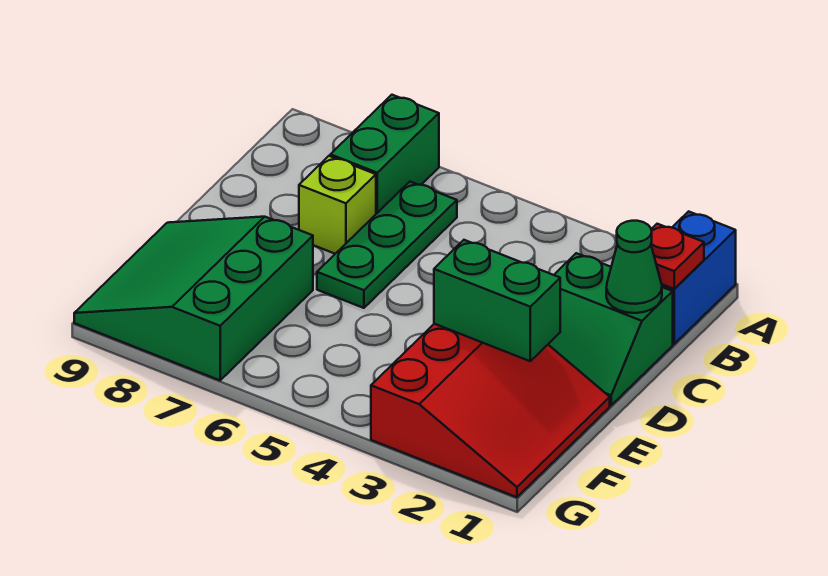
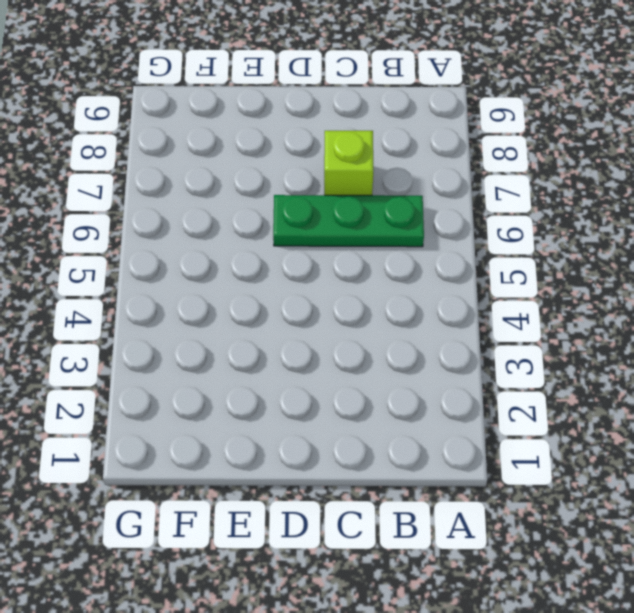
none -> blue 1x2 brick [662,211,736,344]
none -> green 1x2 brick [330,95,439,214]

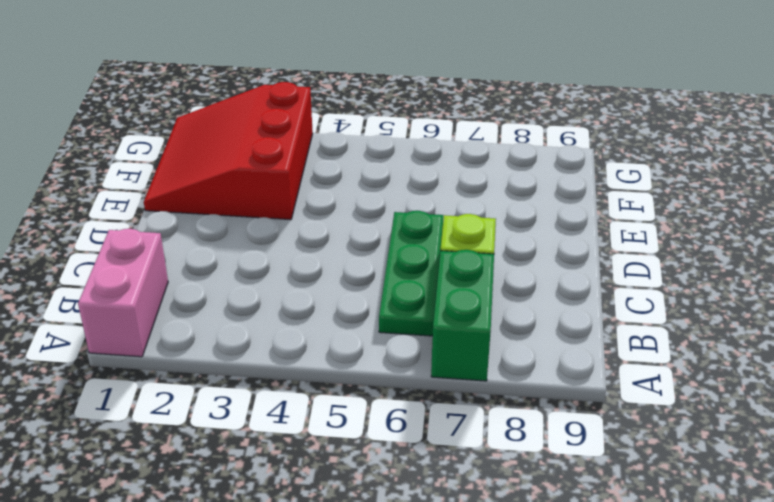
pink 1x2 brick [78,229,168,357] -> blue 1x2 brick [662,211,736,344]
none -> green 2x2 slope [548,253,673,405]
none -> green 3x3 slope [74,217,313,380]

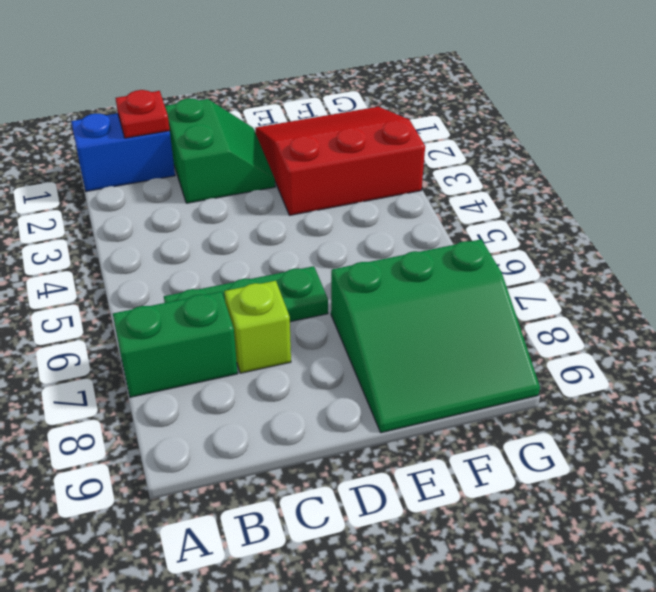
none -> green 1x1 cone [606,221,662,313]
none -> green 1x2 brick [434,240,560,361]

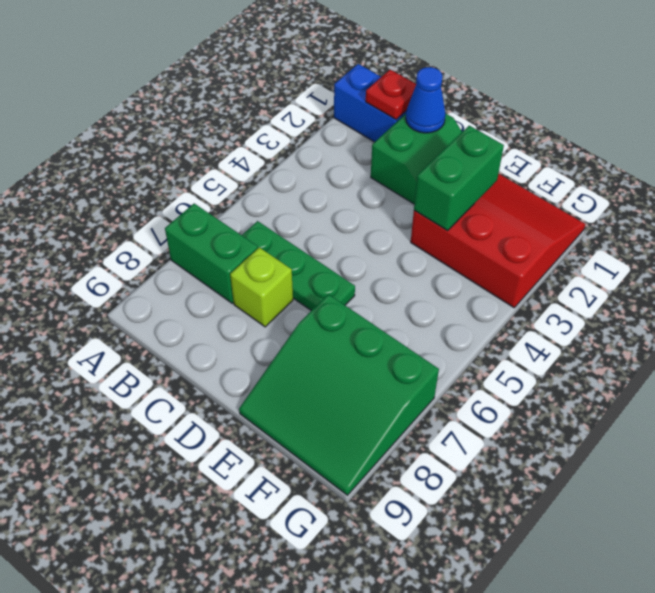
blue 1x1 cone [406,67,446,133] -> green 1x1 cone [606,221,662,313]

